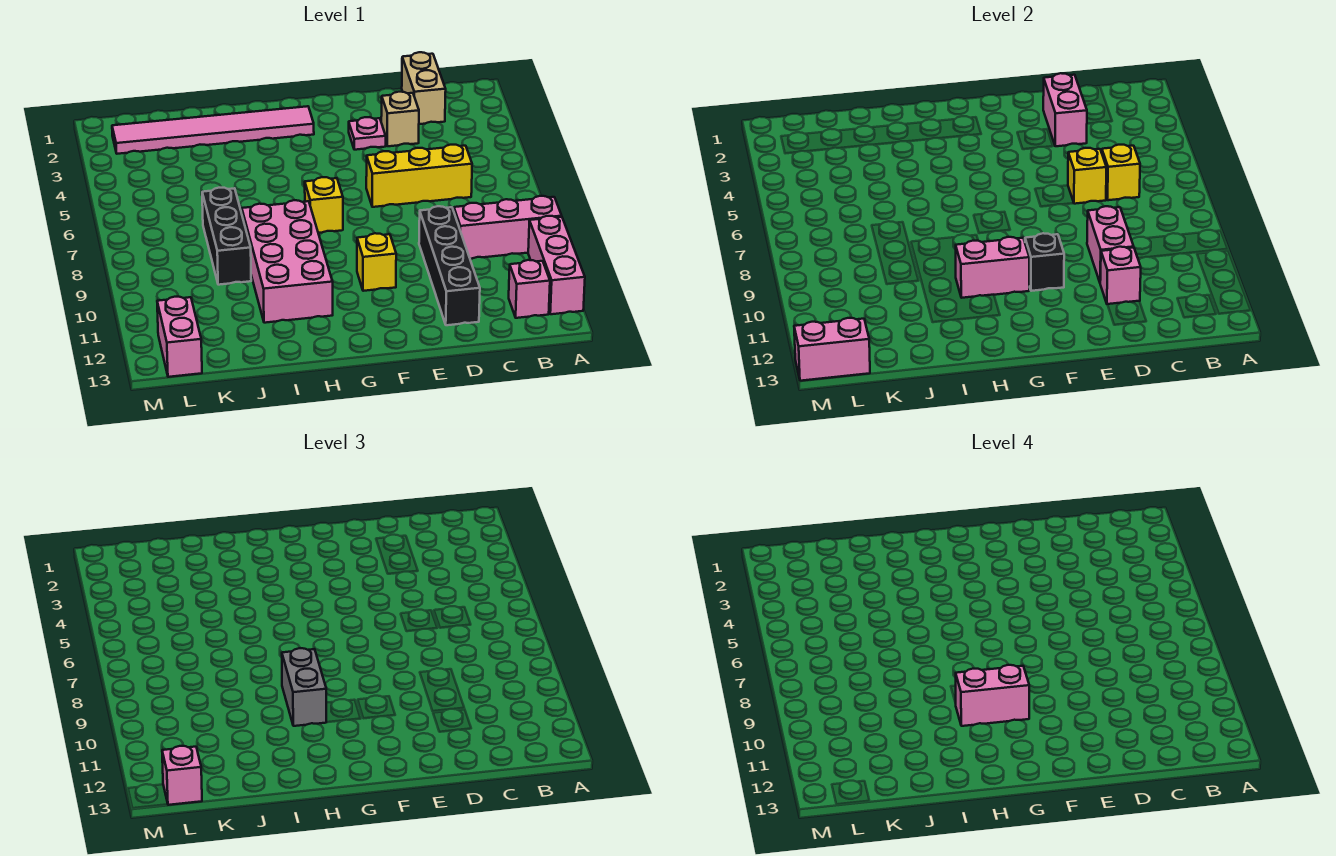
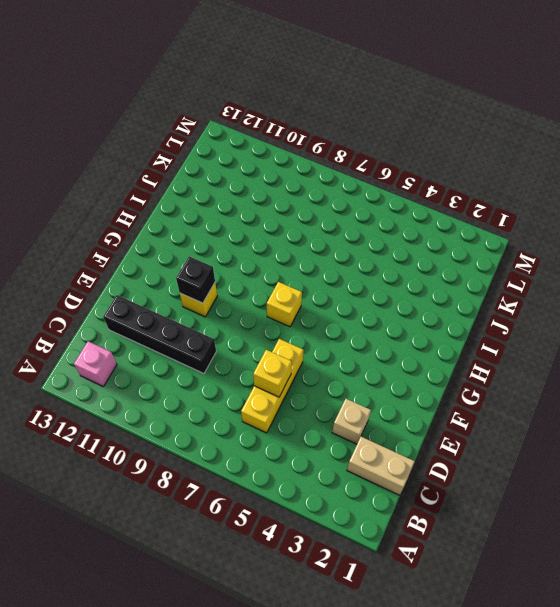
none -> pink 1x3 brick [454,196,562,259]
none -> pink 1x3 brick [528,216,585,314]
none -> pink 1x1 plate [349,117,386,150]

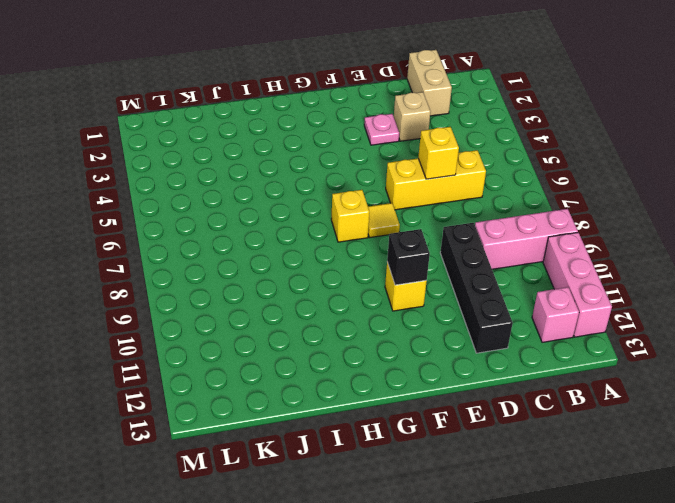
yellow 1x1 tile [368,203,400,238] -> none
none -> pink 1x6 tile [112,106,314,154]
none -> pink 2x4 brick [242,200,333,323]
none -> black 1x3 brick [202,188,251,285]

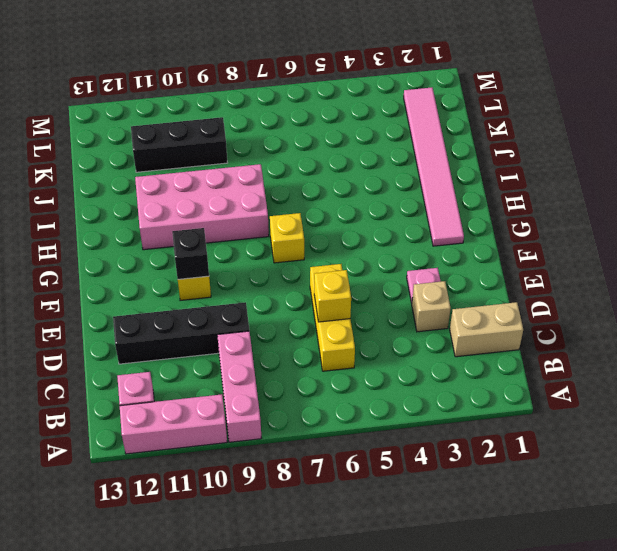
black 1x3 brick [131,117,228,172] -> black 1x3 brick moved to [202,188,251,285]
none -> pink 1x2 brick [157,297,202,377]
none -> yellow 1x1 brick [1102,145,1140,200]
none -> pink 1x2 brick [1043,73,1087,146]

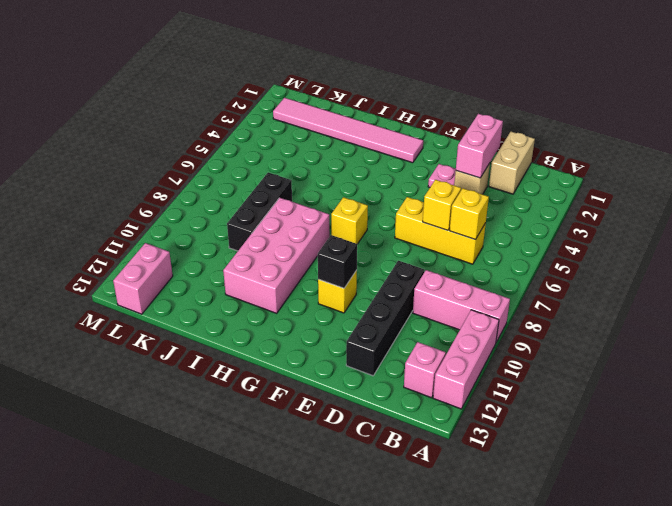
none -> pink 1x2 brick [1087,206,1134,282]
none -> pink 1x1 brick [1100,247,1141,304]
none -> pink 1x2 brick [956,237,1029,298]

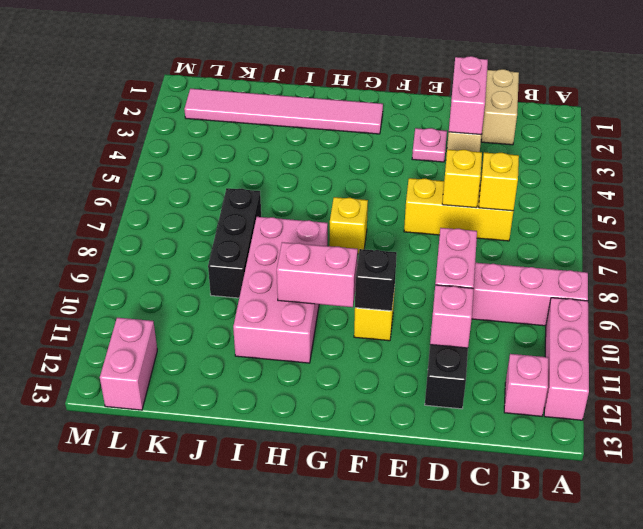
none -> pink 1x2 brick [794,318,870,381]
none -> grey 1x2 brick [282,648,326,726]
none -> pink 1x1 brick [162,746,202,805]

